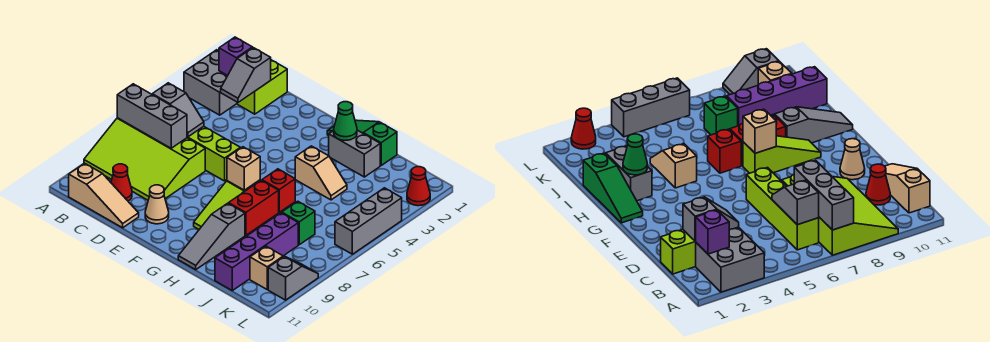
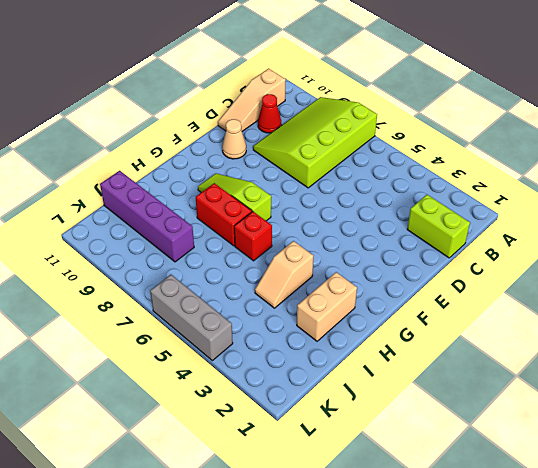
tan 1x2 brick [297,272,357,341] -> grey 1x2 brick [329,130,380,177]
none -> grey 2x2 brick [184,50,237,115]
none -> lime 1x4 brick [187,126,240,181]
none -> green 1x3 slope [327,120,397,165]

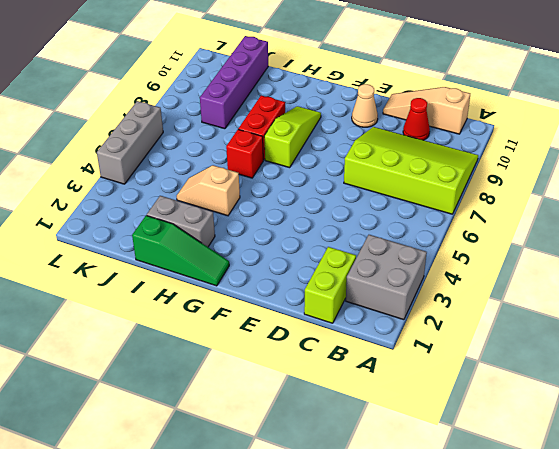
none -> lime 1x4 brick [187,126,240,181]
none -> grey 1x3 slope [178,203,245,270]
none -> green 1x1 brick [282,201,315,245]

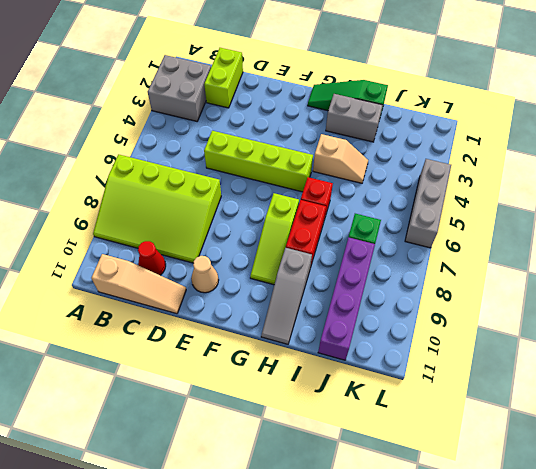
lime 1x4 brick [204,131,313,192] -> lime 1x4 brick moved to [187,126,240,181]
none -> tan 1x1 brick [250,246,283,290]
none -> red 1x1 cone [407,167,430,206]
none -> grey 1x2 slope [268,256,318,300]

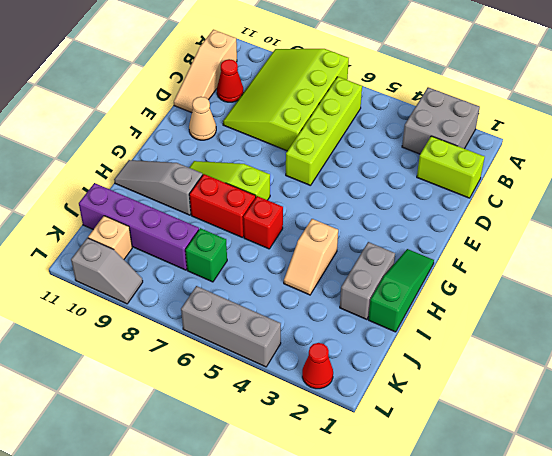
none -> grey 1x3 brick [117,84,187,148]
none -> purple 1x1 brick [219,37,252,76]
none -> grey 1x2 slope [152,83,204,137]

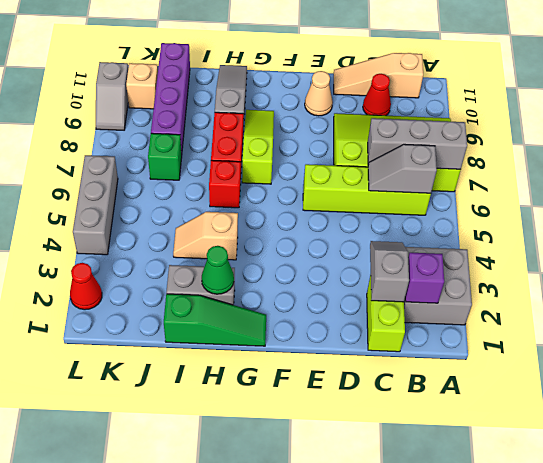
none -> tan 1x1 brick [227,147,260,190]

